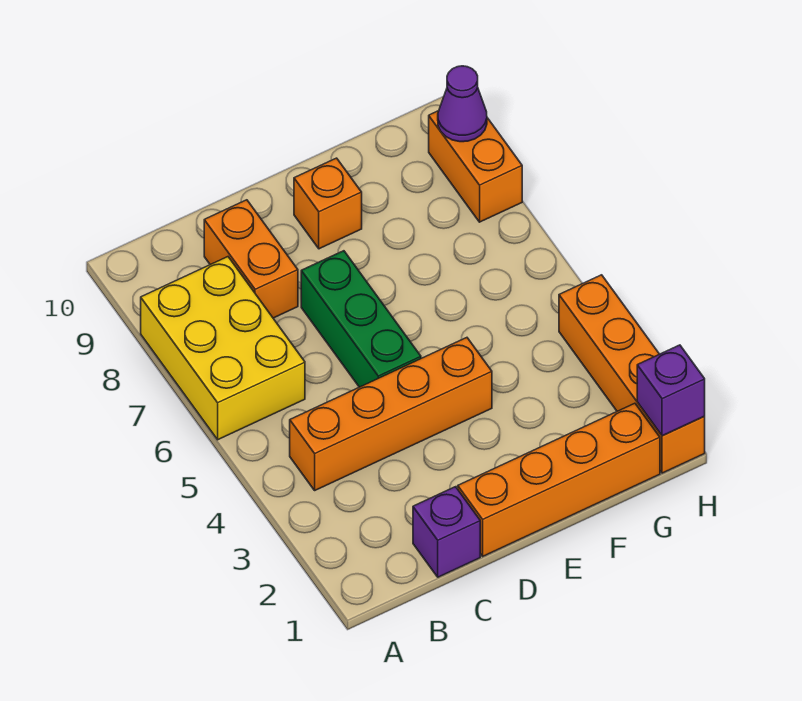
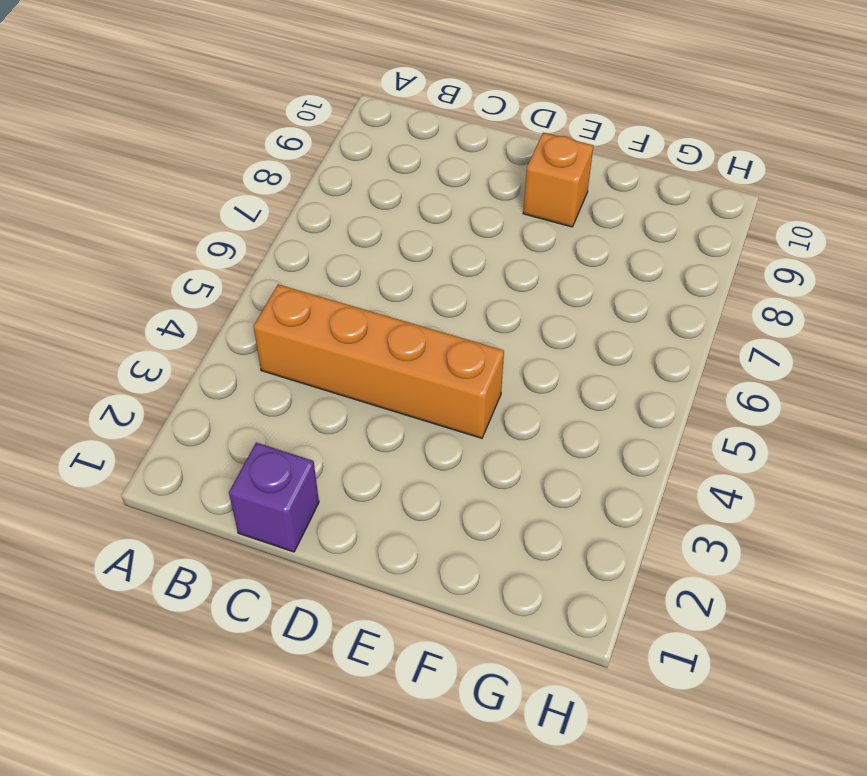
none -> yellow 2x3 brick [141,257,305,440]
none -> orange 1x2 brick [204,200,298,318]

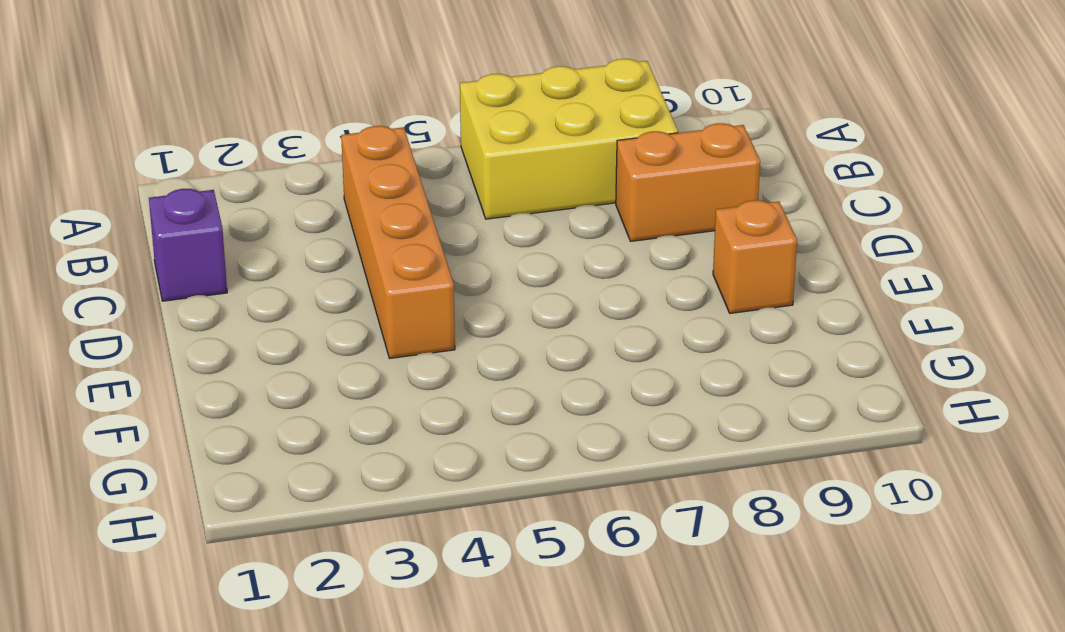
none -> orange 1x4 brick [458,403,660,556]
none -> green 1x3 brick [301,251,421,387]

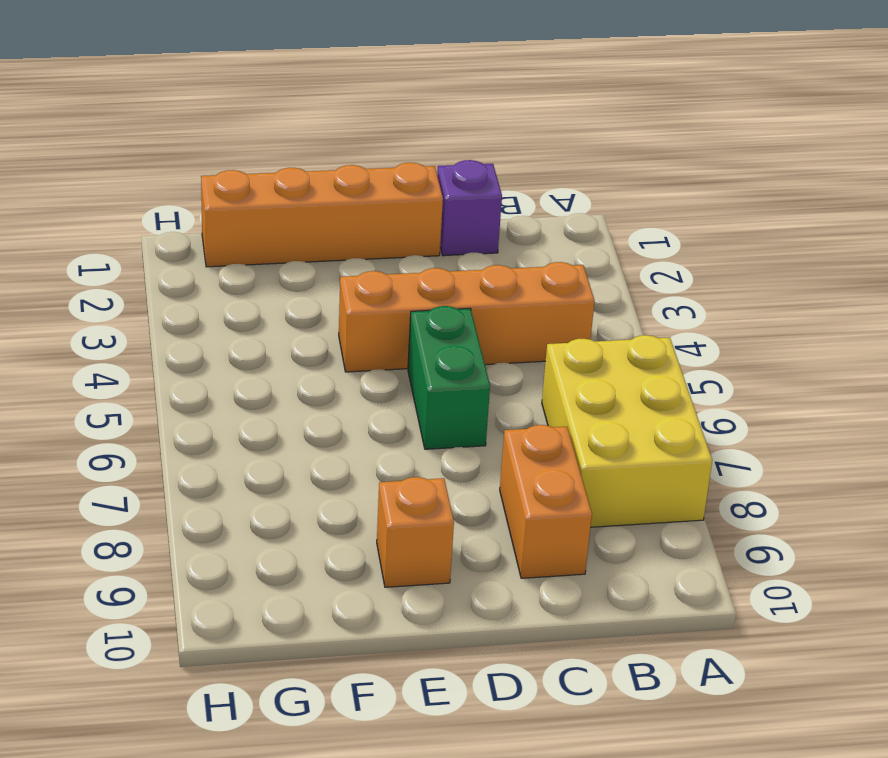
green 1x2 brick [408,306,490,449] -> green 1x3 brick [301,251,421,387]
none -> orange 1x4 brick [559,275,705,473]
none -> orange 1x2 brick [429,111,522,222]

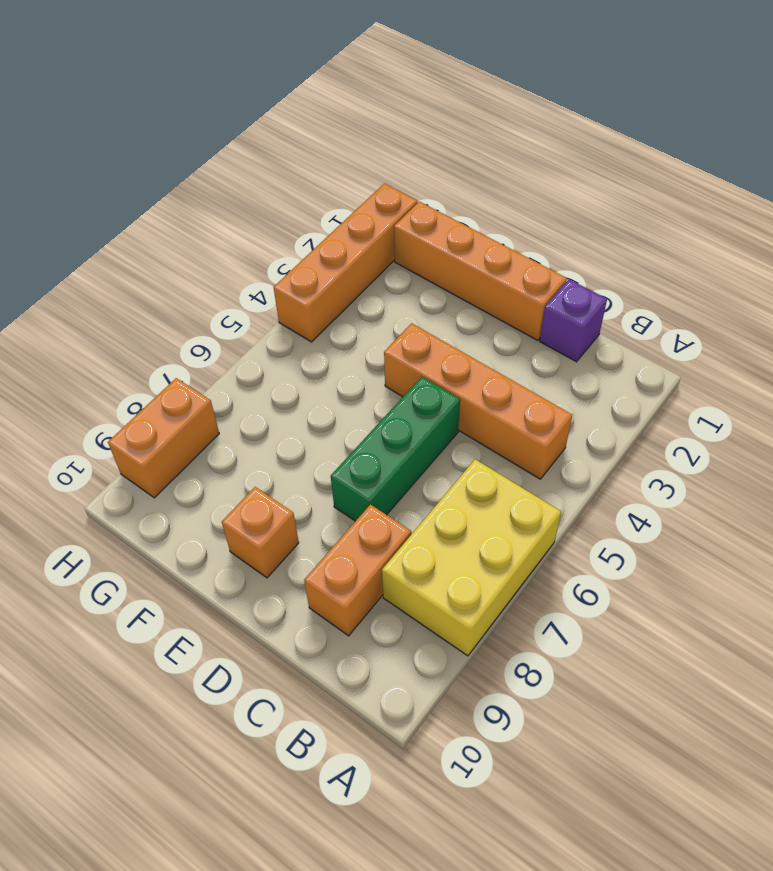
none -> purple 1x1 brick [637,345,705,436]
none -> purple 1x1 cone [438,66,487,142]

